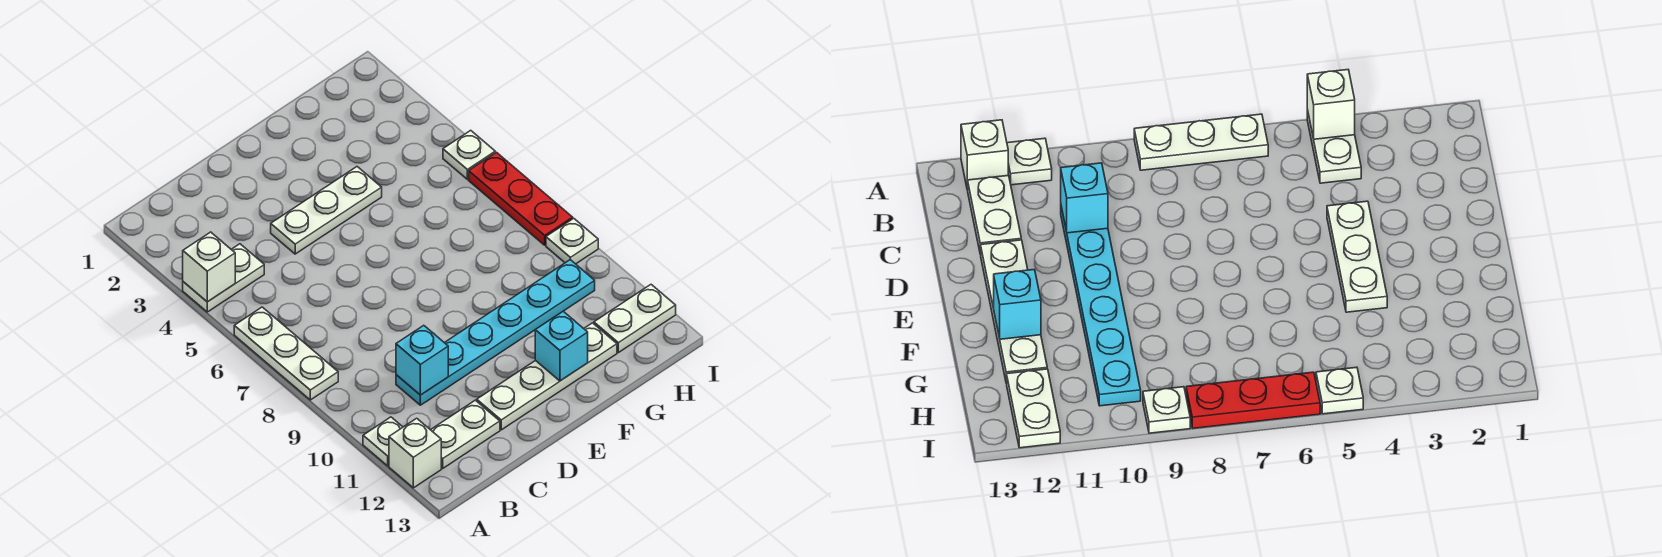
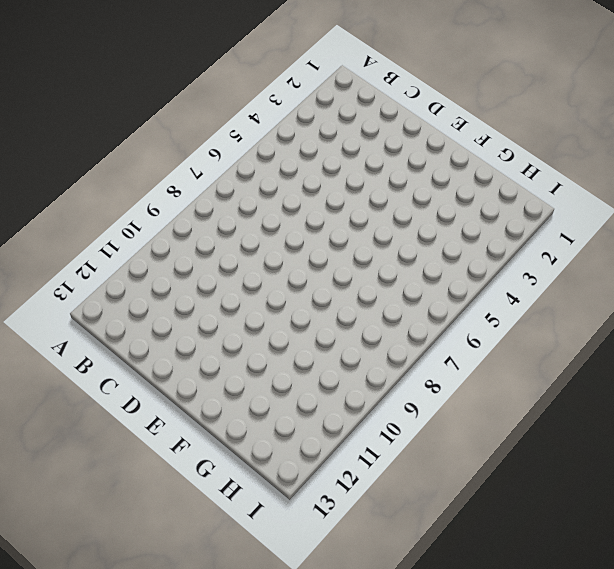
none -> white 1x2 plate [183,244,264,312]
none -> white 1x3 plate [234,307,338,400]
none -> white 1x1 plate [363,417,403,466]

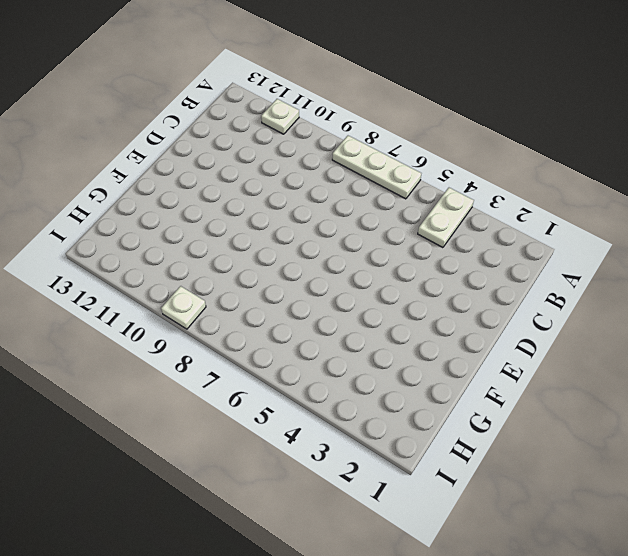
none -> white 1x1 brick [389,418,441,488]
none -> white 1x2 plate [431,400,500,468]
none -> cyan 1x6 plate [396,260,595,405]

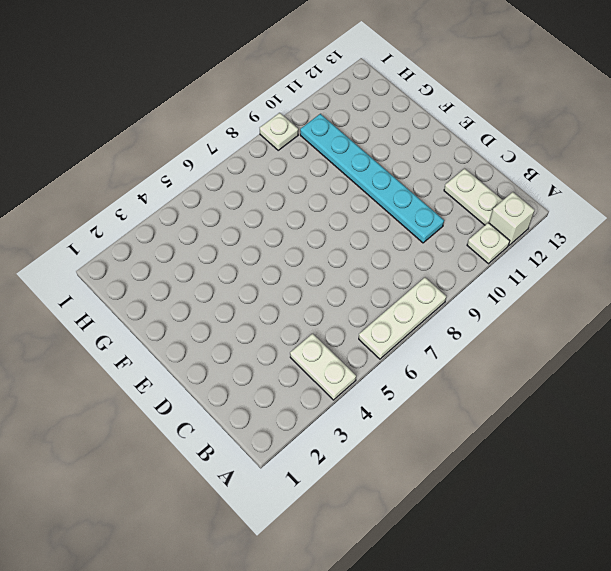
none -> white 1x3 plate [271,167,382,254]
none -> white 1x4 plate [477,323,617,430]
none -> white 1x2 plate [594,285,676,353]

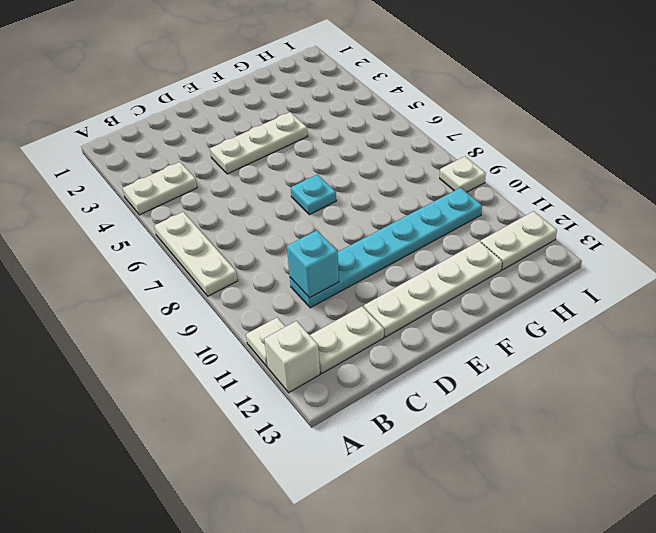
cyan 1x1 plate [291,175,336,215] -> none
none -> white 1x1 plate [443,130,495,179]
none -> red 1x3 plate [469,152,573,245]
none -> white 1x1 brick [183,232,235,302]

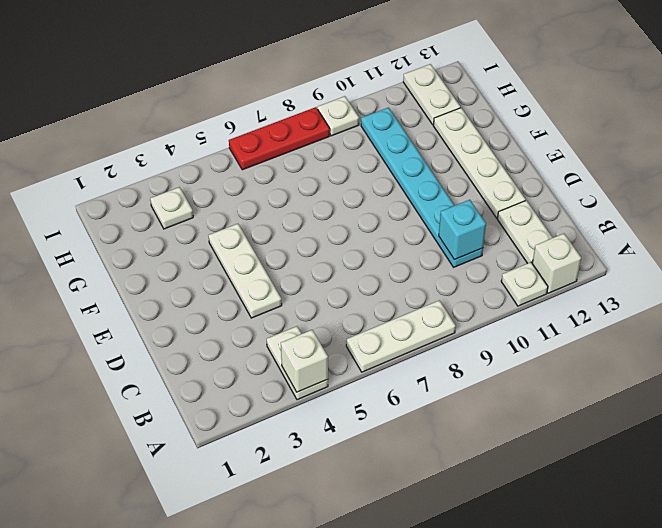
white 1x1 plate [150,187,193,229] -> white 1x1 plate moved to [443,130,495,179]
none -> cyan 1x1 brick [535,311,588,381]

